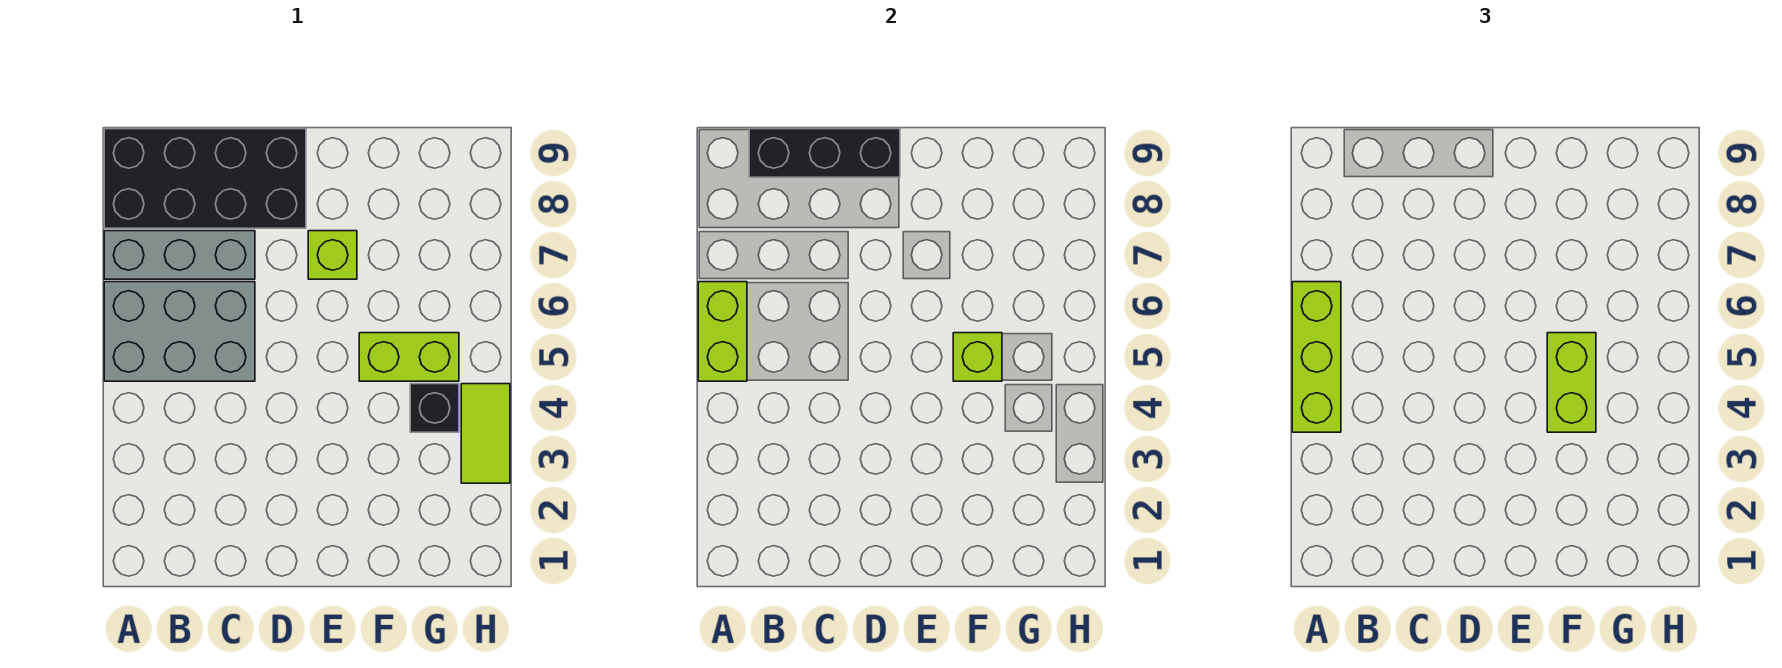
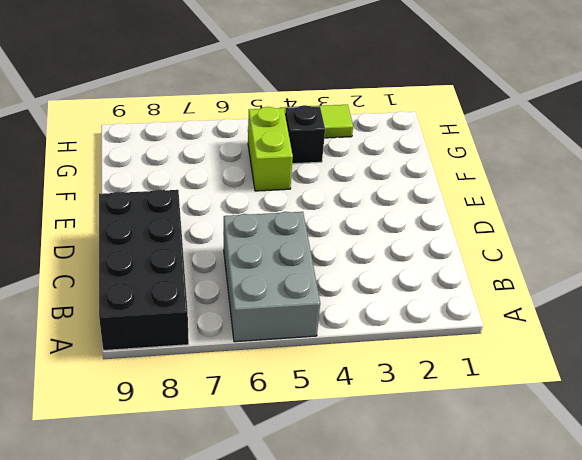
none -> grey 1x3 brick [104,231,255,279]
none -> lime 1x1 brick [308,231,357,279]
none -> lime 1x2 brick [698,282,747,381]

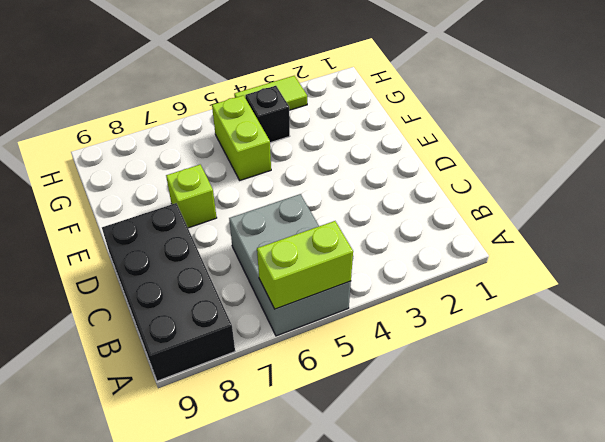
none -> grey 1x3 brick [104,231,255,279]
none -> black 1x3 brick [749,129,900,177]
none -> lime 1x1 brick [953,333,1002,381]

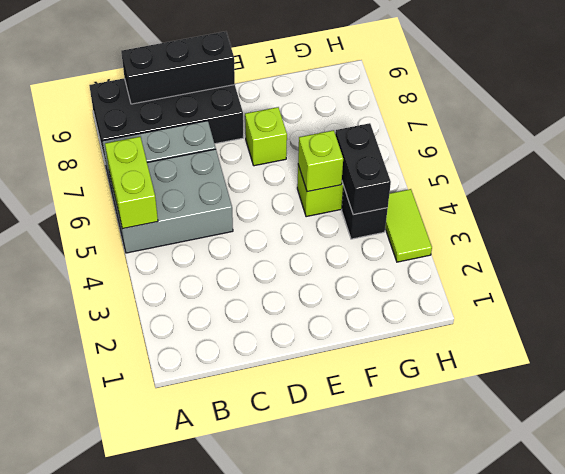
black 1x2 brick [335,123,391,215] -> none
none -> lime 1x3 brick [1292,282,1341,432]
none -> lime 1x2 brick [1547,333,1596,432]

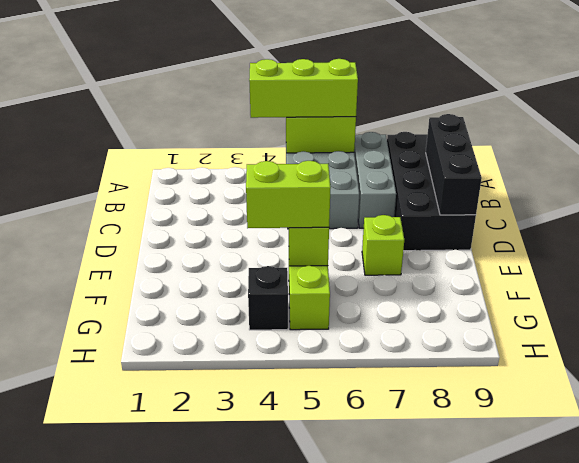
none -> lime 1x2 tile [461,384,510,483]

